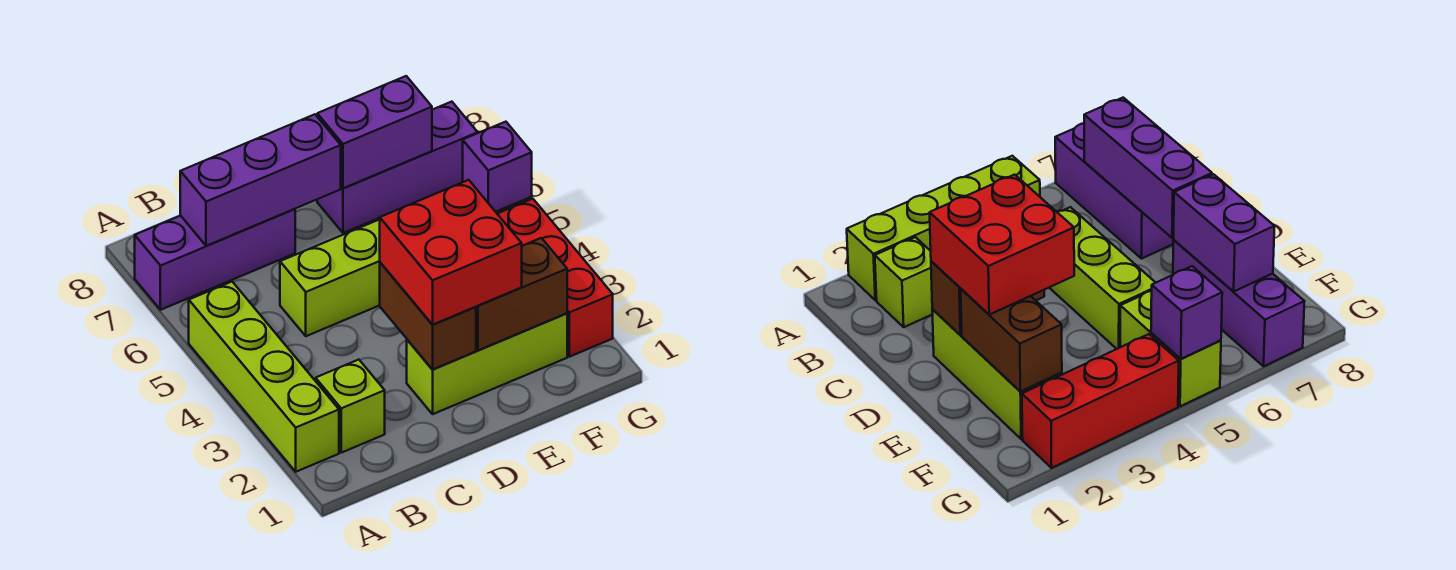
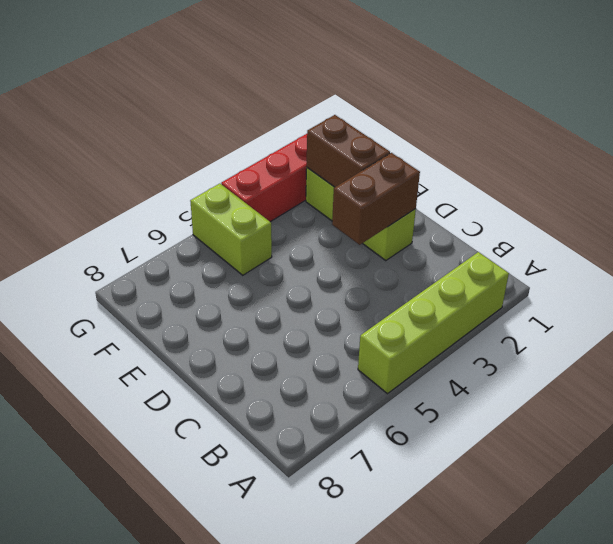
none -> purple 1x3 brick [135,209,295,310]
none -> lime 1x1 brick [316,360,385,453]
none -> lime 1x3 brick [280,219,380,336]

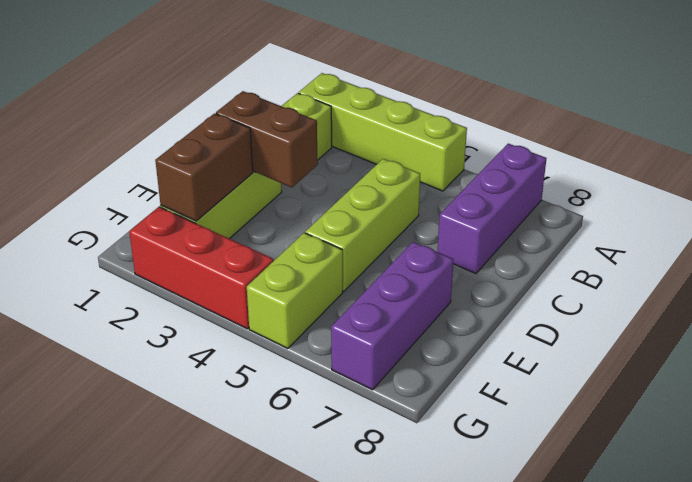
none -> purple 1x3 brick [180,114,341,246]
none -> purple 1x2 brick [317,76,432,188]
none -> purple 1x1 brick [463,122,532,212]

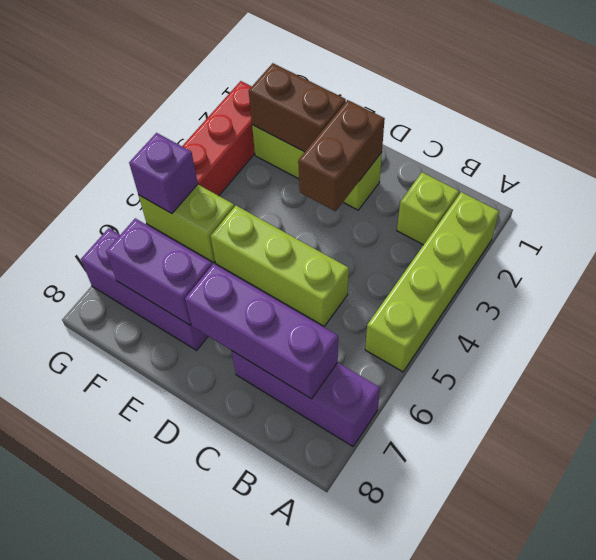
none -> red 2x2 brick [380,180,522,325]

